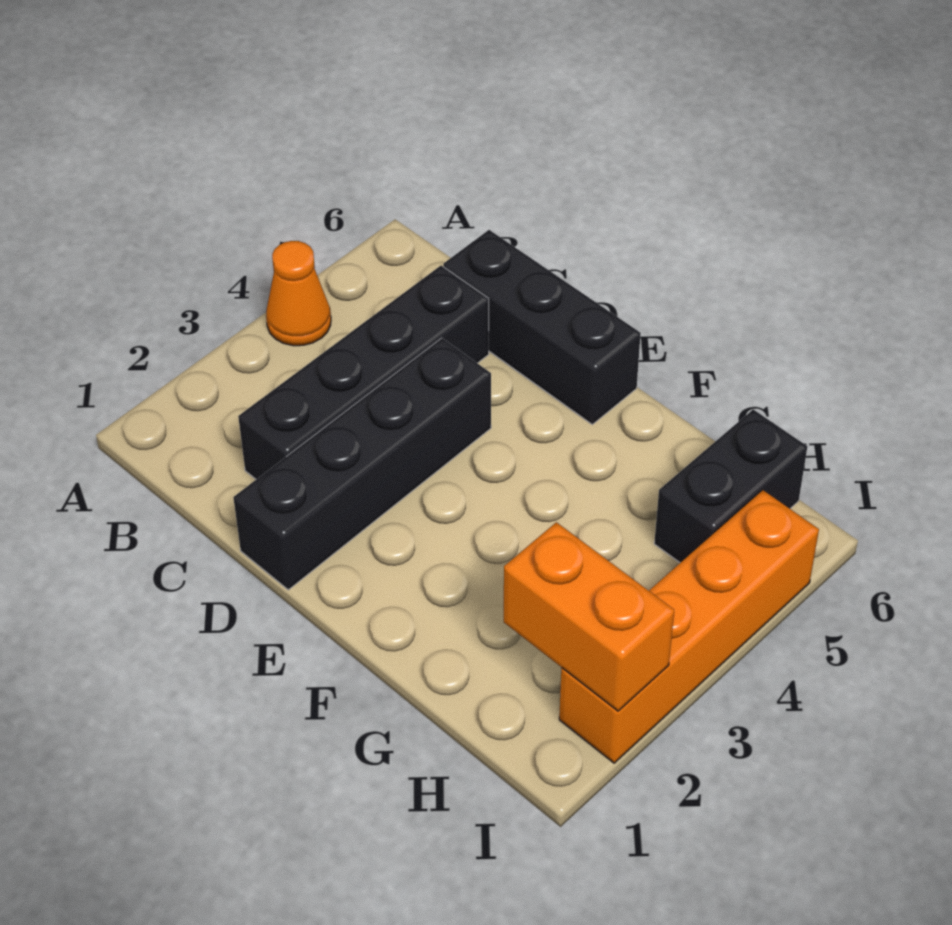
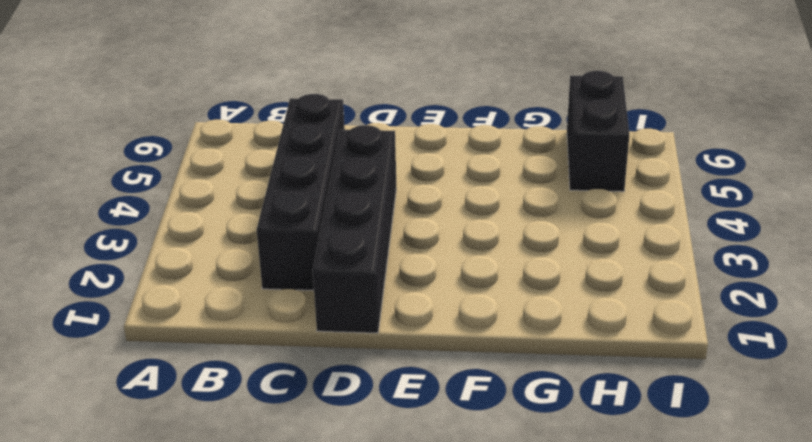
none -> orange 1x1 cone [266,241,331,346]
none -> black 1x3 brick [443,230,641,424]

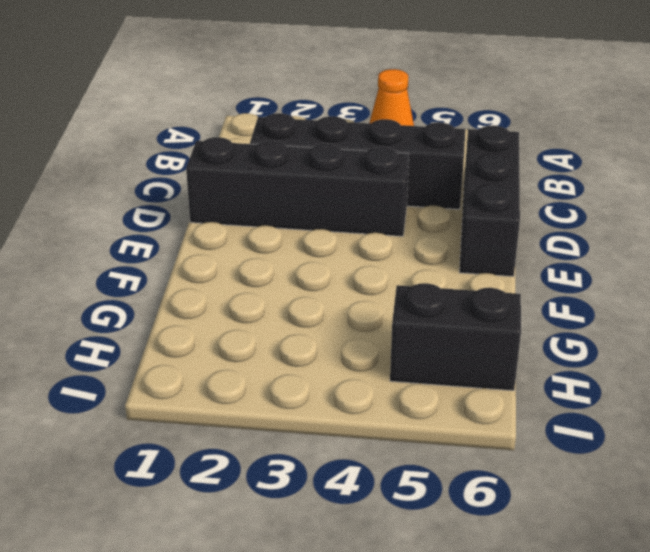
none -> orange 1x4 brick [559,490,819,763]
none -> orange 1x2 brick [504,522,674,711]

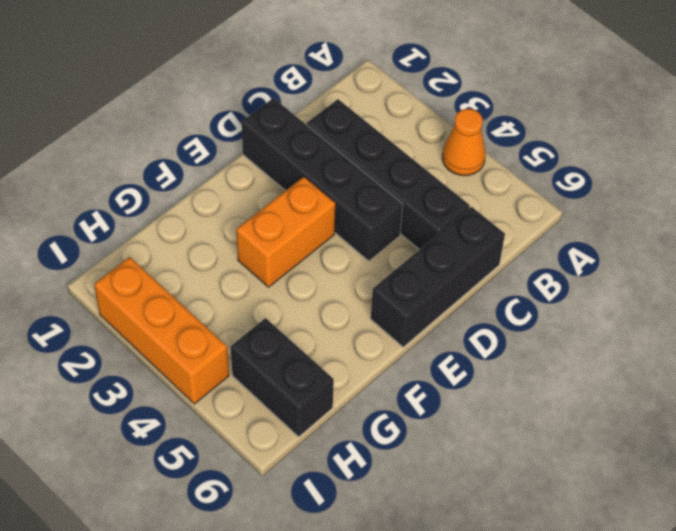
orange 1x2 brick [236,177,335,287] -> orange 1x2 brick moved to [504,522,674,711]
orange 1x3 brick [94,257,229,404] -> orange 1x4 brick [559,490,819,763]

